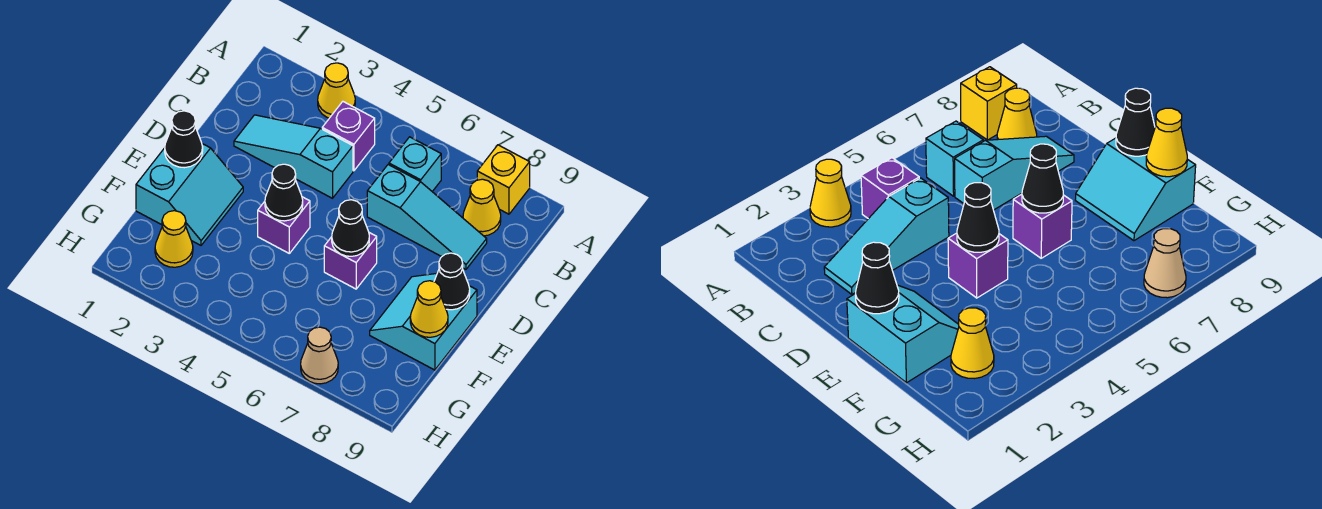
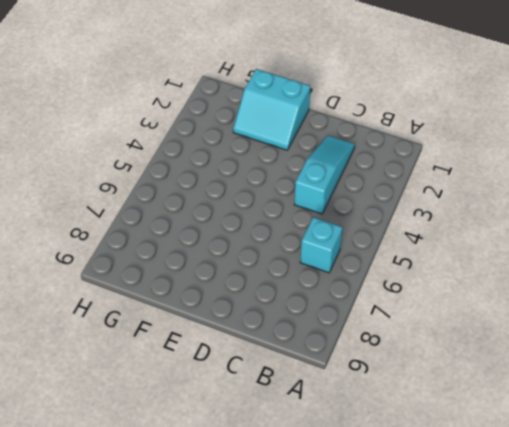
none -> yellow 1x1 cone [318,63,355,118]
none -> yellow 1x1 brick [477,145,530,214]
none -> purple 1x1 brick [322,102,375,171]

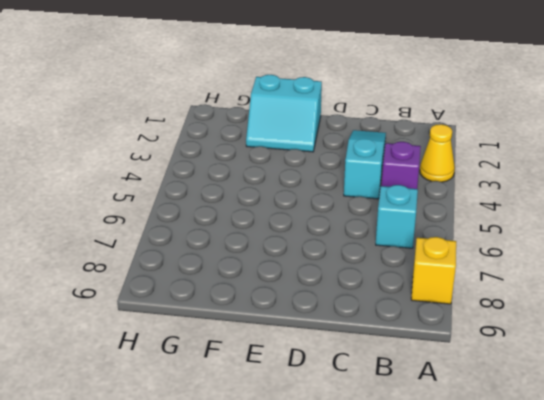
none -> yellow 1x1 cone [463,179,501,236]
none -> cyan 1x3 slope [367,165,487,269]
none -> purple 1x1 brick [258,197,310,253]

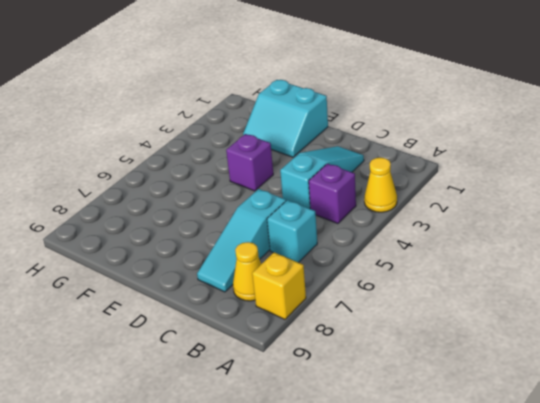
none -> purple 1x1 brick [324,233,377,289]
none -> cyan 2x2 slope [370,273,477,370]
none -> yellow 1x1 cone [155,211,193,267]

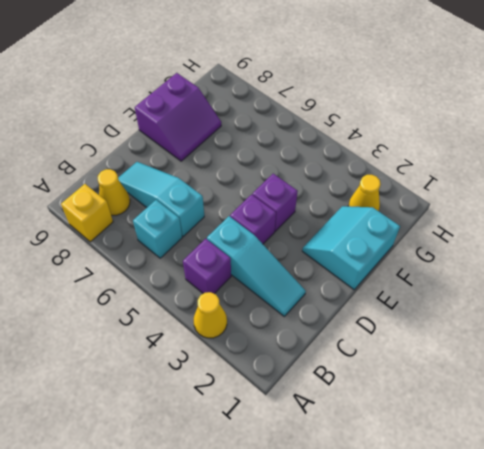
purple 1x1 brick [230,195,276,244] -> purple 1x1 brick moved to [324,233,377,289]
purple 2x2 slope [135,73,221,161] -> cyan 2x2 slope [370,273,477,370]
none -> tan 1x1 cone [301,327,338,384]
none -> black 1x1 cone [165,111,203,168]
none -> black 1x1 cone [265,164,303,221]

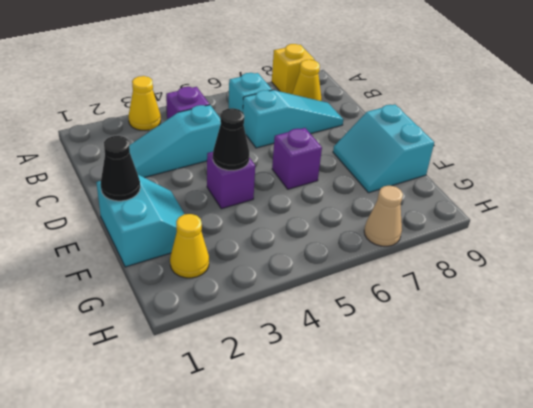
none -> black 1x1 cone [332,200,369,256]
none -> black 1x1 cone [434,253,470,310]
none -> yellow 1x1 cone [410,281,448,337]

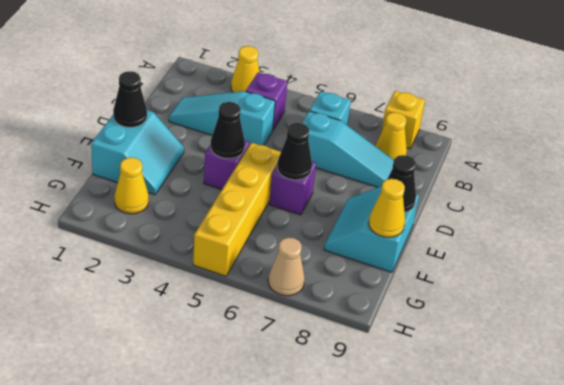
yellow 1x4 brick [193,143,281,276] -> none

